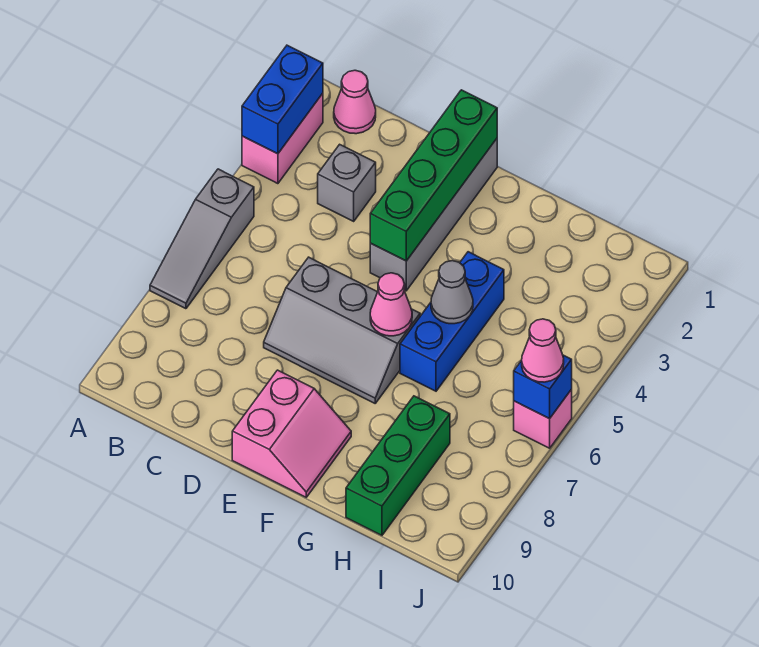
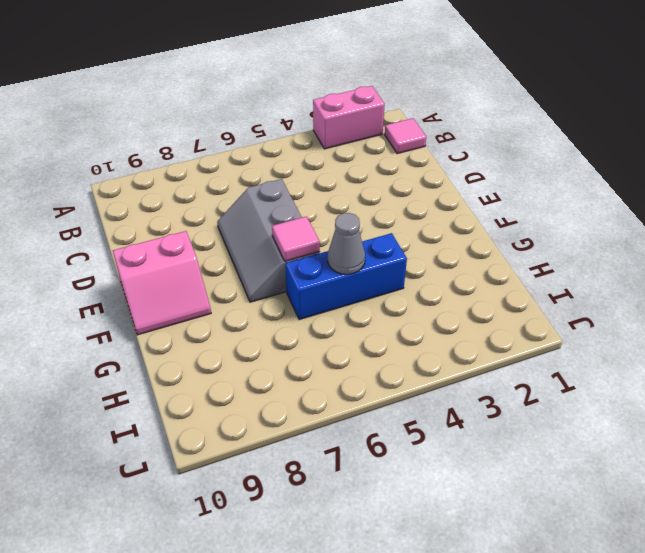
pink 1x1 tile [385,118,426,154] -> pink 1x1 cone [334,70,376,134]
pink 1x1 tile [272,216,320,261] -> pink 1x1 cone [370,273,412,336]
none -> grey 1x3 slope [150,169,254,309]
none -> grey 1x1 brick [318,144,376,221]
none -> grey 1x4 brick [370,139,497,291]

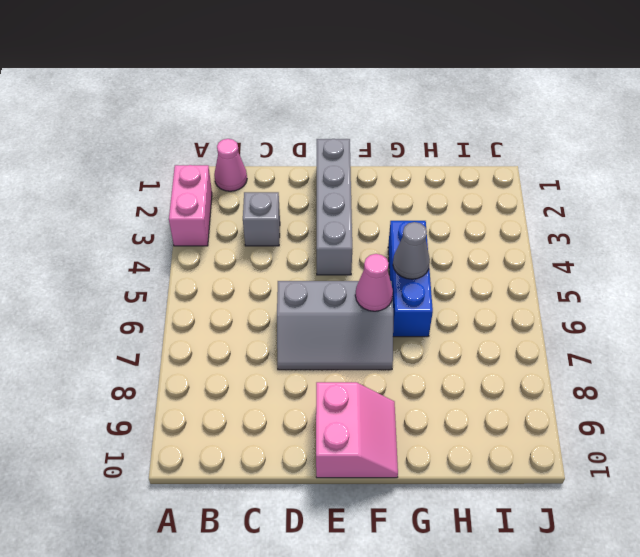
none -> grey 1x3 slope [150,169,254,309]
none -> green 1x3 brick [346,396,450,535]
none -> pink 1x1 brick [514,389,572,448]

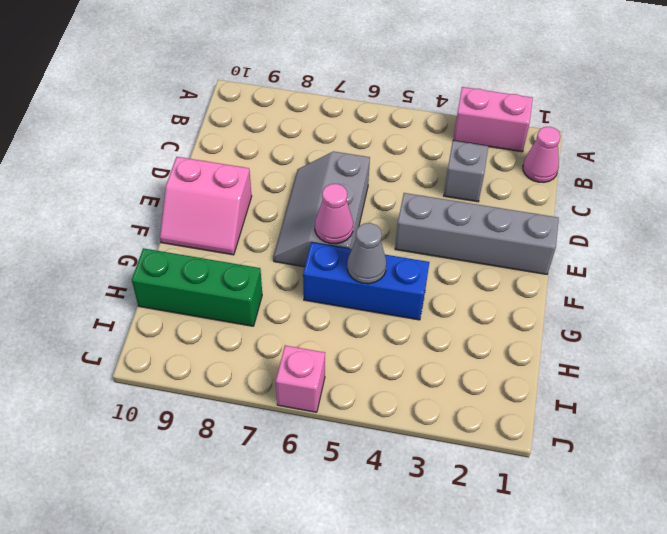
none -> grey 1x3 slope [150,169,254,309]
none -> blue 1x2 brick [242,45,323,154]
none -> green 1x4 brick [370,90,497,261]

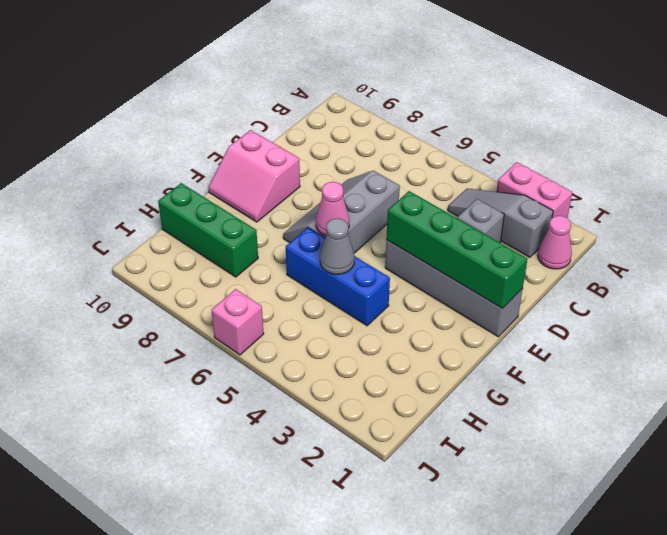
grey 1x3 slope [448,188,553,257] -> grey 1x3 slope moved to [150,169,254,309]
none -> blue 1x2 brick [242,45,323,154]
none -> blue 1x1 brick [514,355,572,419]
none -> pink 1x1 cone [522,319,564,382]

